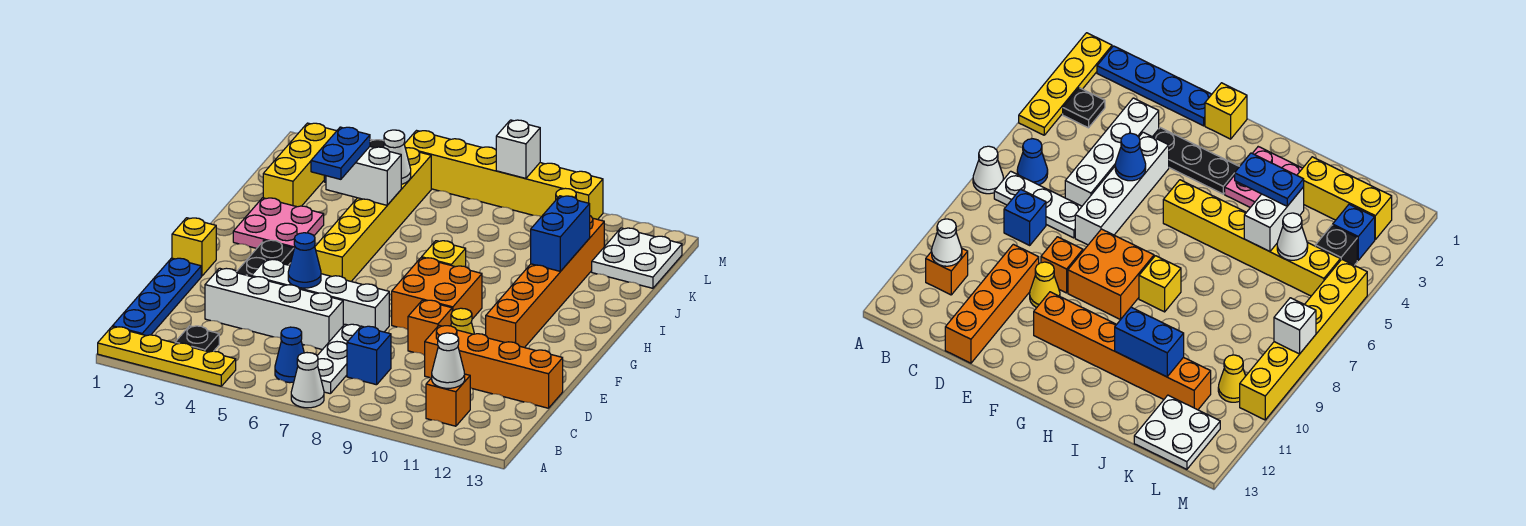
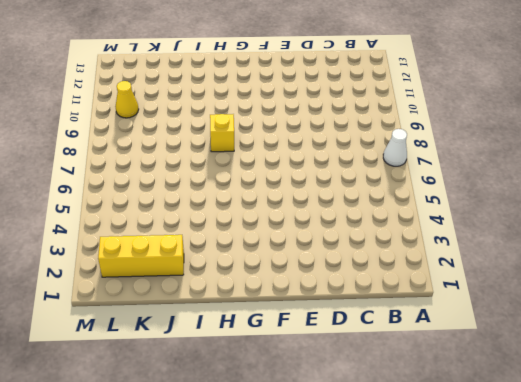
none -> yellow 1x4 plate [98,327,236,386]
none -> blue 1x4 plate [112,258,201,336]
none -> black 1x1 plate [175,326,219,352]
none -> blue 1x1 cone [275,327,304,383]

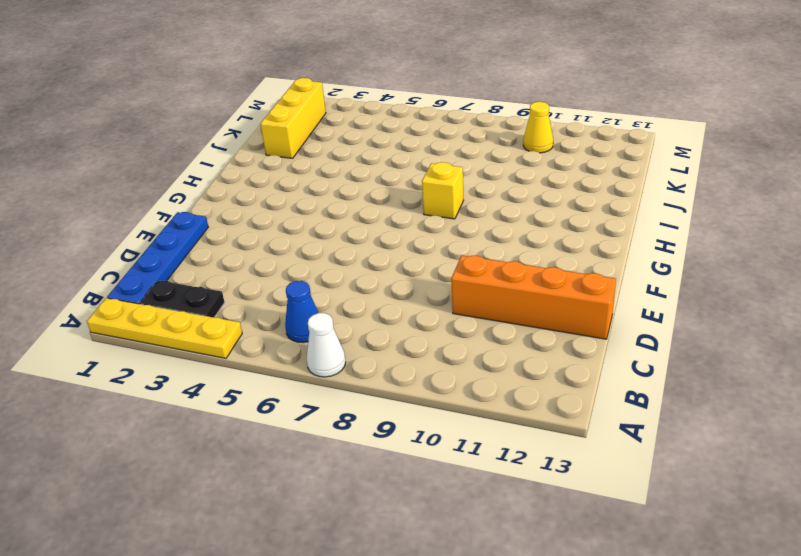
black 1x2 plate [140,280,225,318] -> black 1x1 plate [175,326,219,352]
none -> white 1x3 plate [317,324,361,394]
none -> orange 1x1 brick [426,374,470,426]
none -> blue 1x1 brick [347,326,391,385]
none -> white 1x4 brick [205,268,343,350]

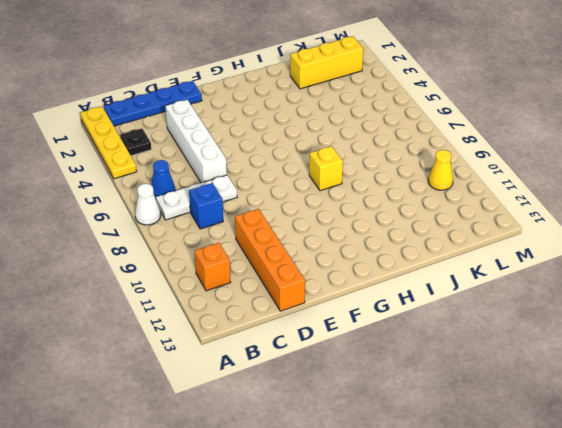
none -> black 1x3 plate [237,240,294,276]
none -> white 1x4 brick [251,259,389,332]
none -> orange 1x1 brick [408,300,452,355]
none -> yellow 1x1 cone [451,308,474,334]

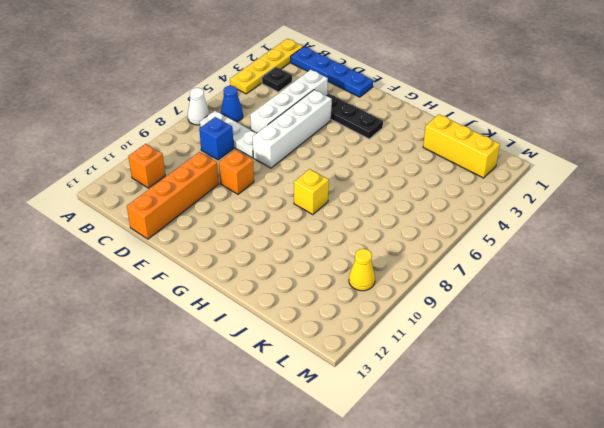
none -> yellow 1x1 cone [451,308,474,334]
none -> yellow 1x1 brick [172,218,216,276]
none -> orange 2x2 brick [392,258,482,330]
none -> orange 1x6 brick [486,216,604,348]

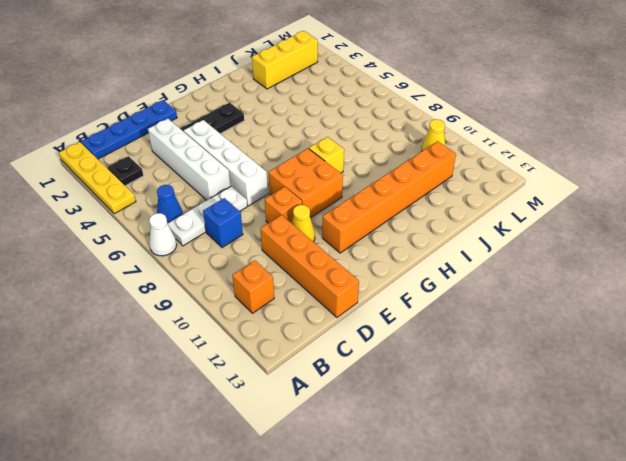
none -> yellow 1x1 brick [172,218,216,276]
none -> yellow 1x6 brick [315,148,431,281]
none -> pink 2x2 plate [233,198,324,248]
none -> white 2x2 plate [592,228,682,288]

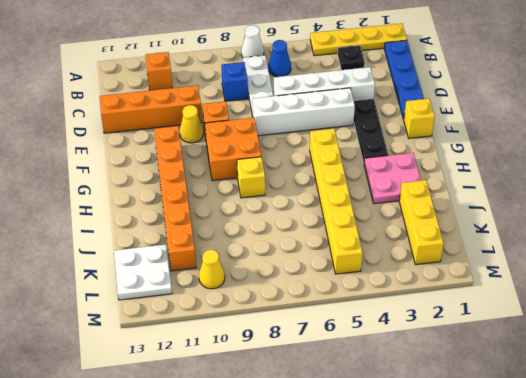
none -> blue 1x1 brick [1333,204,1375,260]
none -> black 1x1 brick [1315,225,1357,265]
none -> yellow 1x6 brick [404,131,603,219]
none -> white 1x1 cone [432,333,465,388]

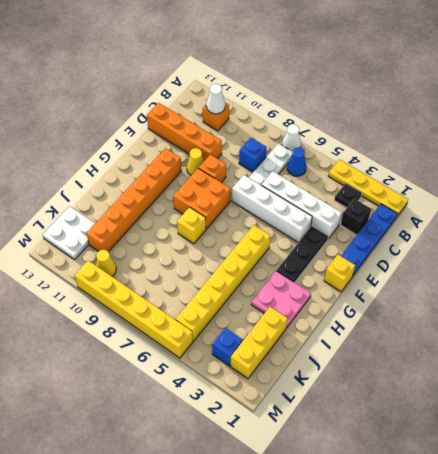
black 1x1 brick [341,199,371,235] -> black 1x1 brick moved to [1315,225,1357,265]
none -> blue 1x1 cone [288,233,321,288]
none -> blue 1x2 brick [531,196,590,271]
none -> white 1x2 brick [326,147,401,205]
none -> white 1x1 cone [383,130,411,184]

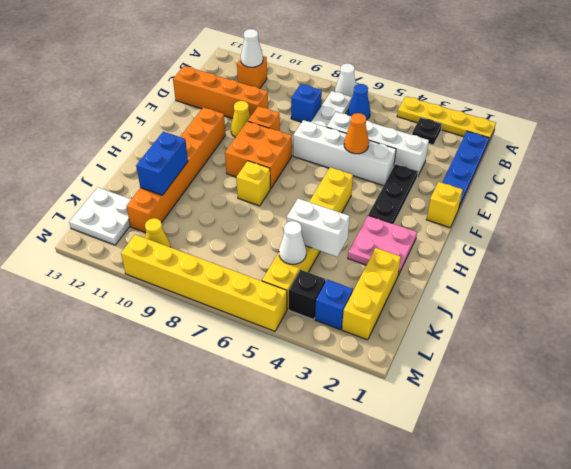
orange 1x1 cone [344,113,369,154] -> blue 1x1 cone [288,233,321,288]
none -> white 1x1 brick [496,120,540,178]
none -> blue 1x2 plate [311,127,370,179]

